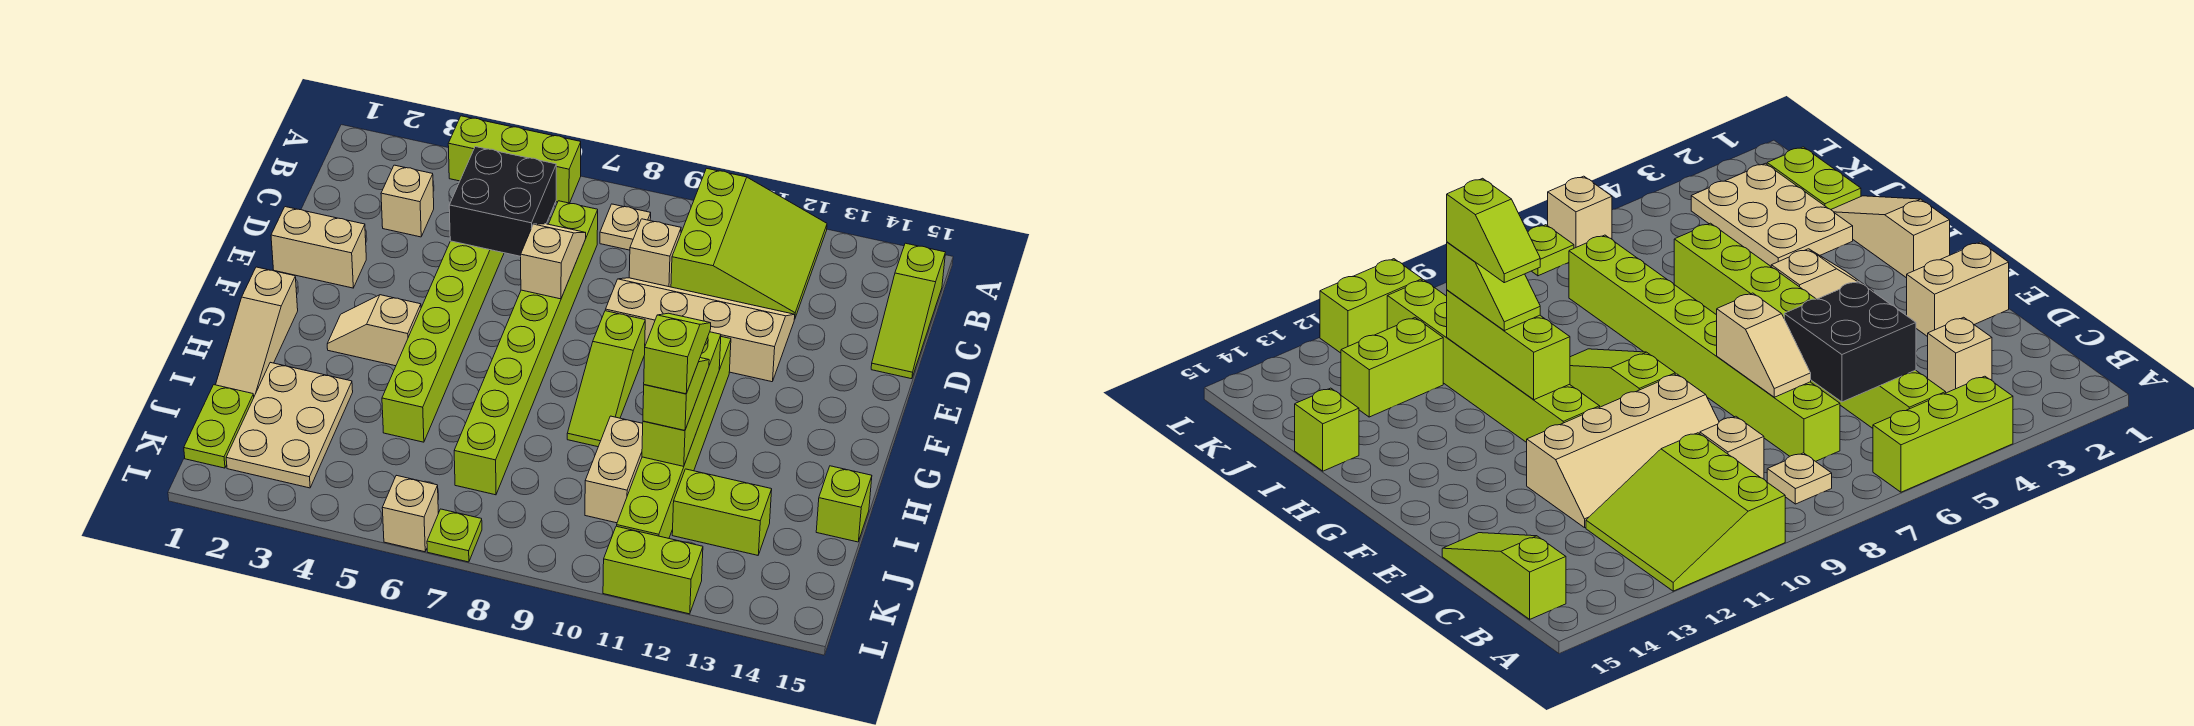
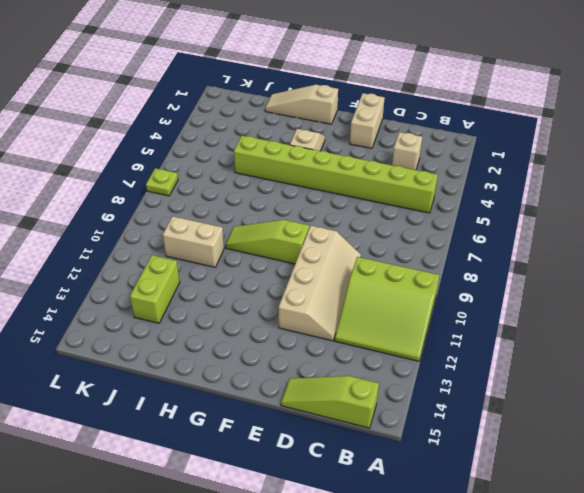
none -> lime 1x3 brick [448,116,581,203]
none -> tan 1x1 plate [600,204,651,250]
none -> lime 1x8 brick [454,201,598,495]

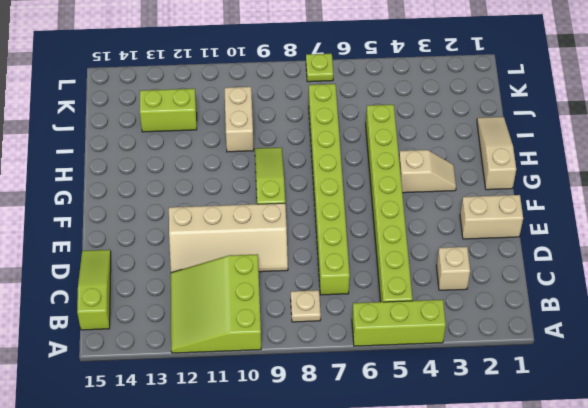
none -> tan 1x1 brick [629,219,681,287]
none -> lime 1x6 brick [617,337,731,538]
none -> tan 2x3 plate [226,362,353,488]

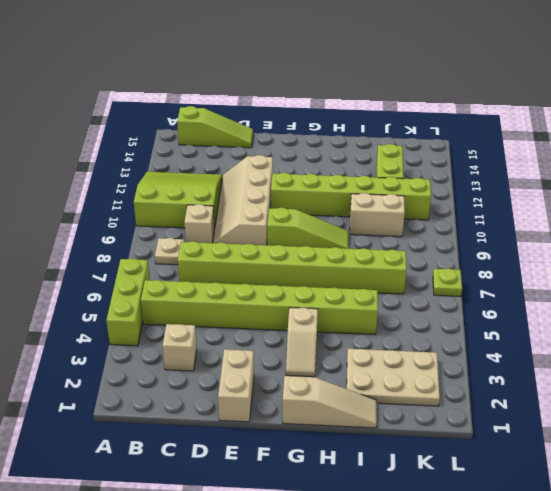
none -> lime 1x1 brick [816,466,872,542]
none -> lime 1x2 plate [184,385,254,468]
none -> tan 1x1 brick [382,475,438,552]

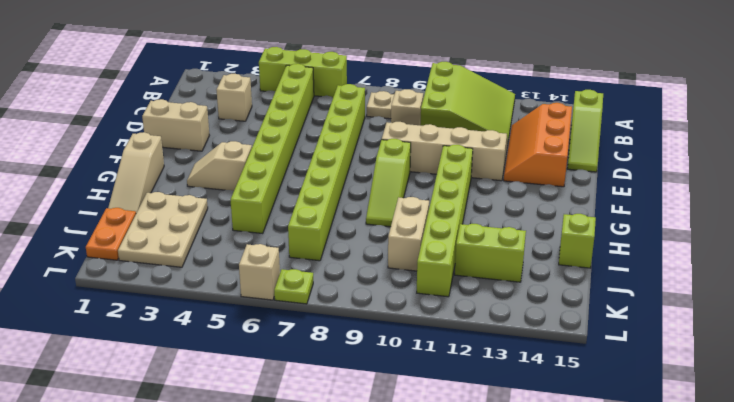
orange 2x3 slope [504,103,572,187] -> none
orange 1x2 plate [86,208,136,260] -> lime 1x2 plate [184,385,254,468]
none -> lime 1x2 brick [603,526,703,614]
none -> black 2x2 brick [449,147,556,256]
none -> tan 1x2 slope [521,224,586,299]

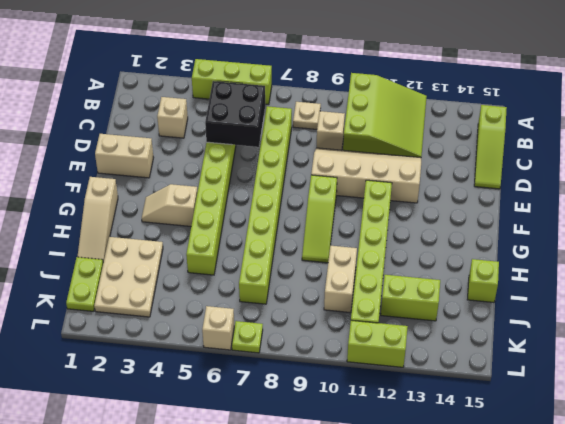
none -> tan 1x2 slope [521,224,586,299]
none -> lime 1x3 brick [642,332,721,466]
none -> lime 1x2 slope [643,358,709,431]

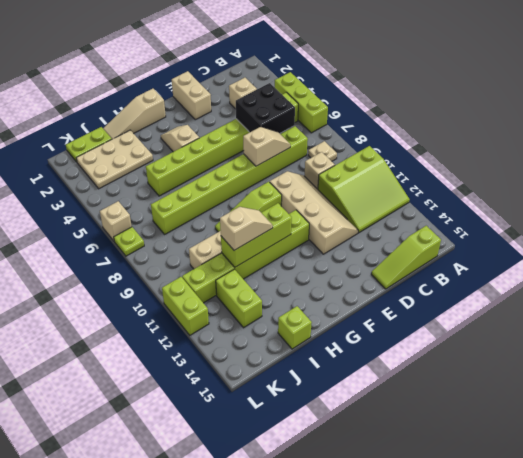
tan 1x2 slope [220,207,273,250] -> lime 1x2 slope [643,358,709,431]
none -> lime 1x2 slope [644,313,711,394]

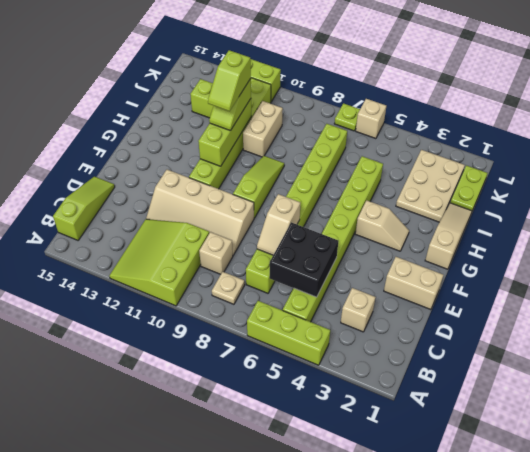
none -> lime 1x1 brick [816,466,872,542]

